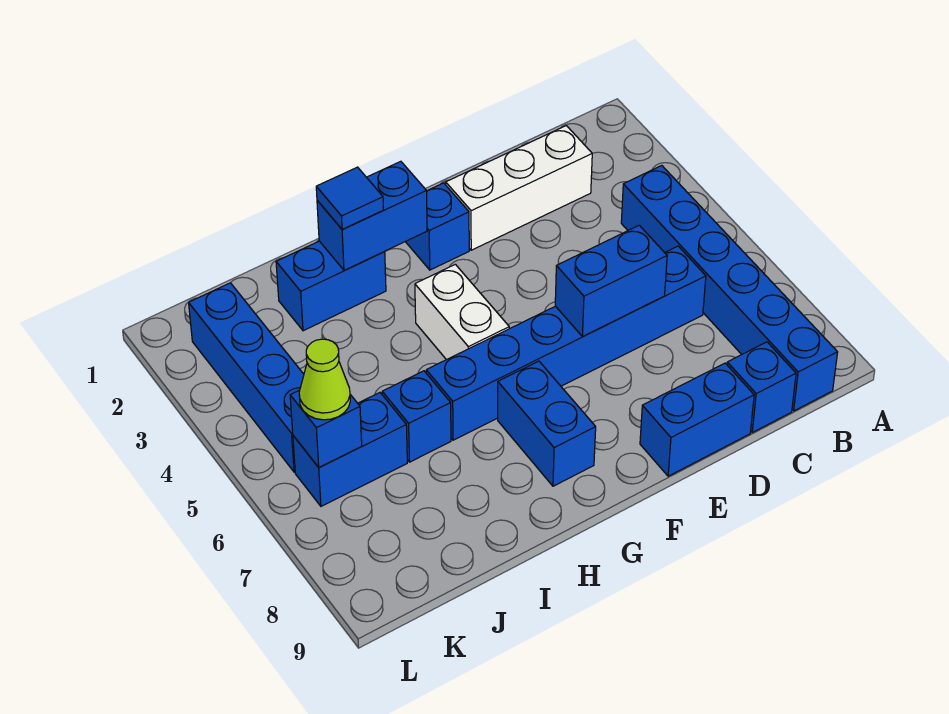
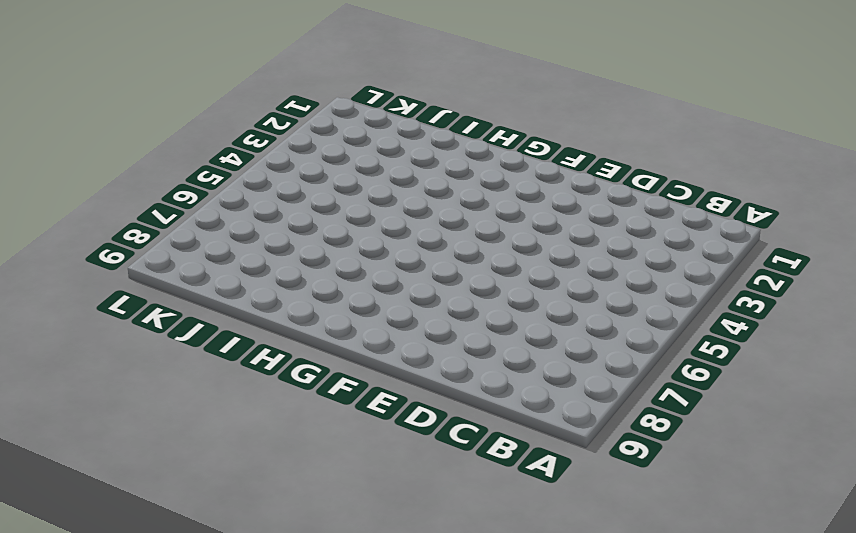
none -> blue 1x6 brick [621,166,838,411]
none -> white 1x3 brick [446,126,592,250]
none -> blue 1x6 brick [426,246,706,440]

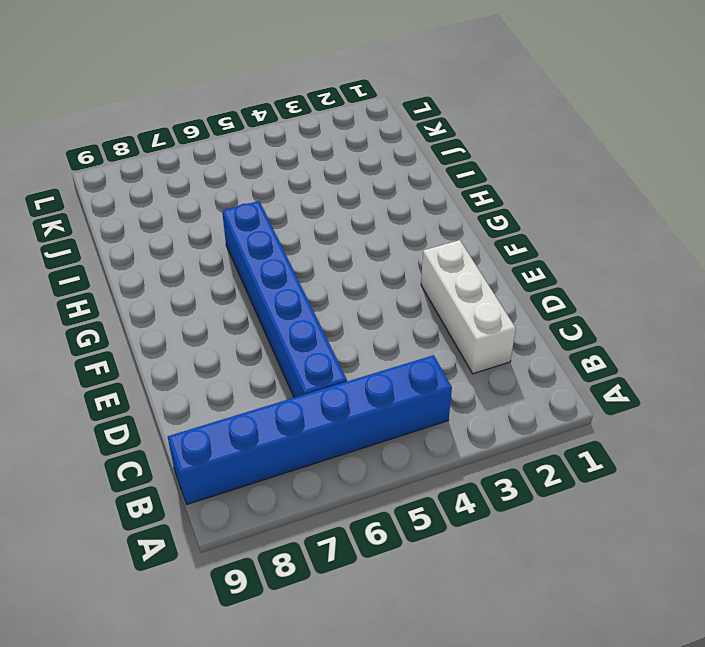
none -> blue 1x1 brick [727,342,796,432]
none -> blue 1x2 brick [640,363,754,476]
none -> blue 1x1 brick [405,183,469,270]

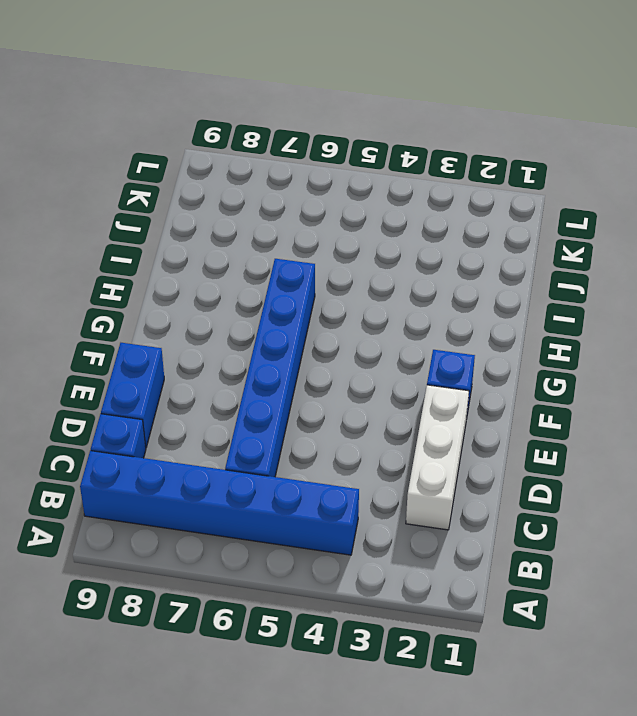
none -> white 1x2 brick [415,264,509,360]
none -> blue 1x2 brick [498,361,596,486]
none -> blue 1x2 brick [276,241,386,331]

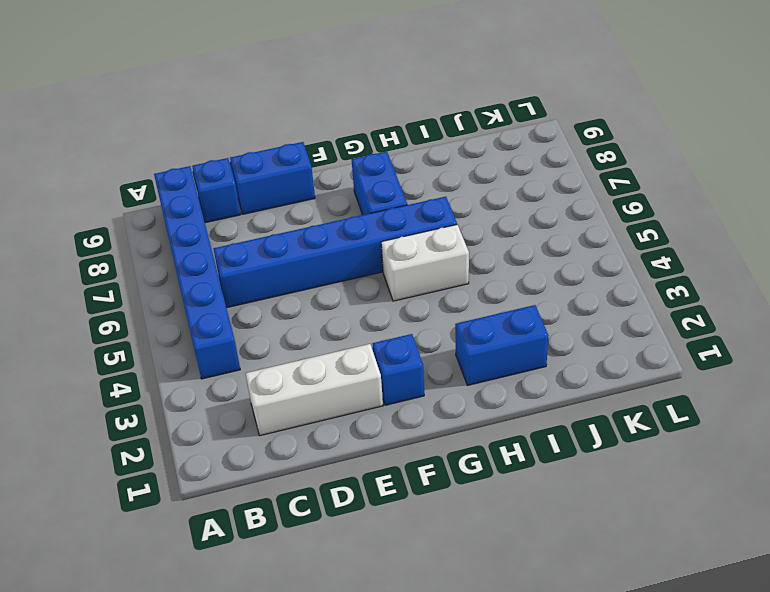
white 1x2 brick [381,225,469,301] -> white 1x2 brick turned to [415,264,509,360]
none -> blue 1x1 brick [382,371,451,462]
none -> blue 1x2 brick [293,393,407,506]
none -> blue 1x4 brick [189,283,304,472]

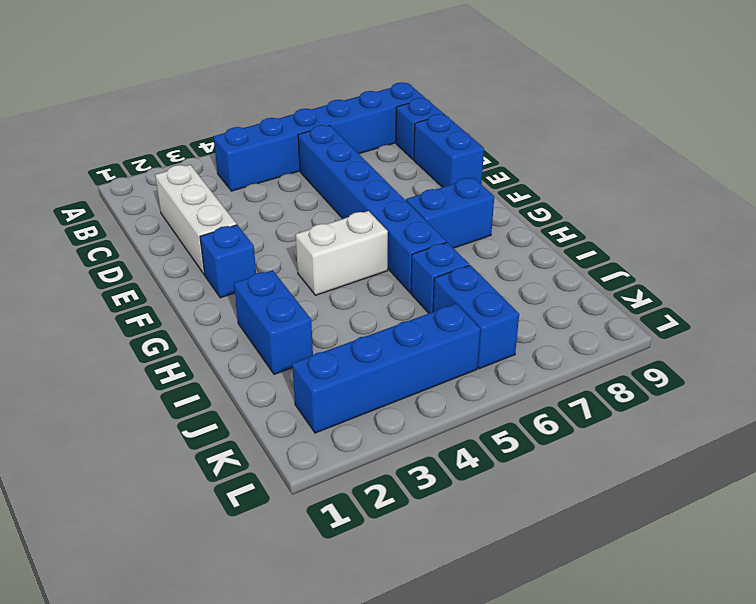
none -> blue 1x2 brick [555,225,667,337]
none -> blue 1x2 brick [317,161,427,271]
none -> blue 1x1 brick [290,390,362,467]

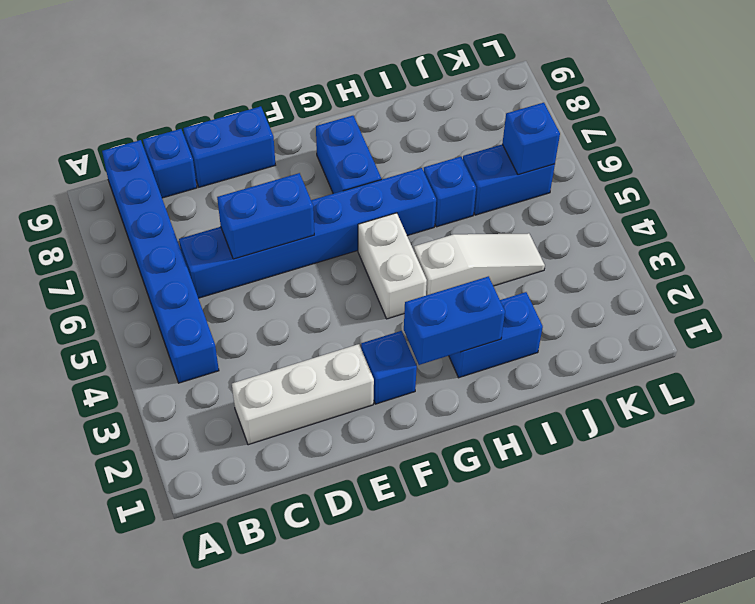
white 1x3 slope [414,233,545,295] -> none
none -> blue 1x4 brick [189,283,304,472]
none -> blue 1x1 tile [316,167,383,229]
none -> lime 1x1 cone [299,339,350,420]

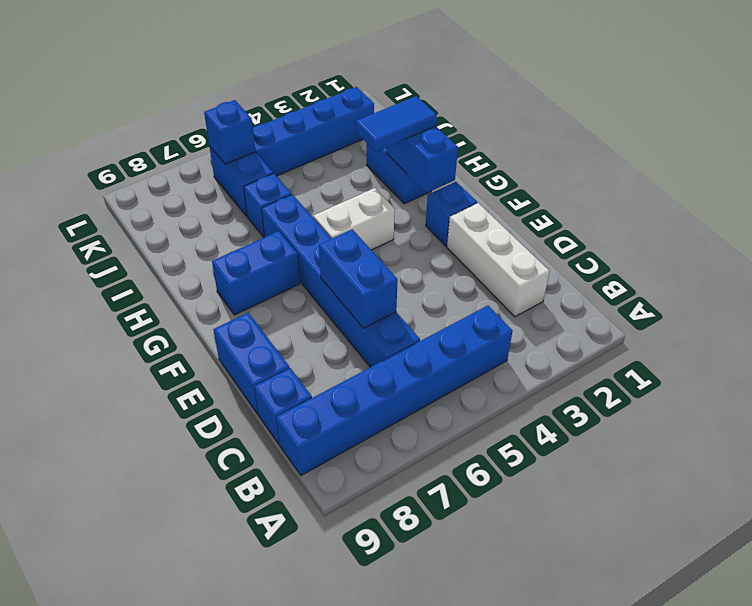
blue 1x2 tile [356,96,437,152] -> blue 1x1 tile [316,167,383,229]
none -> lime 1x1 cone [299,339,350,420]

